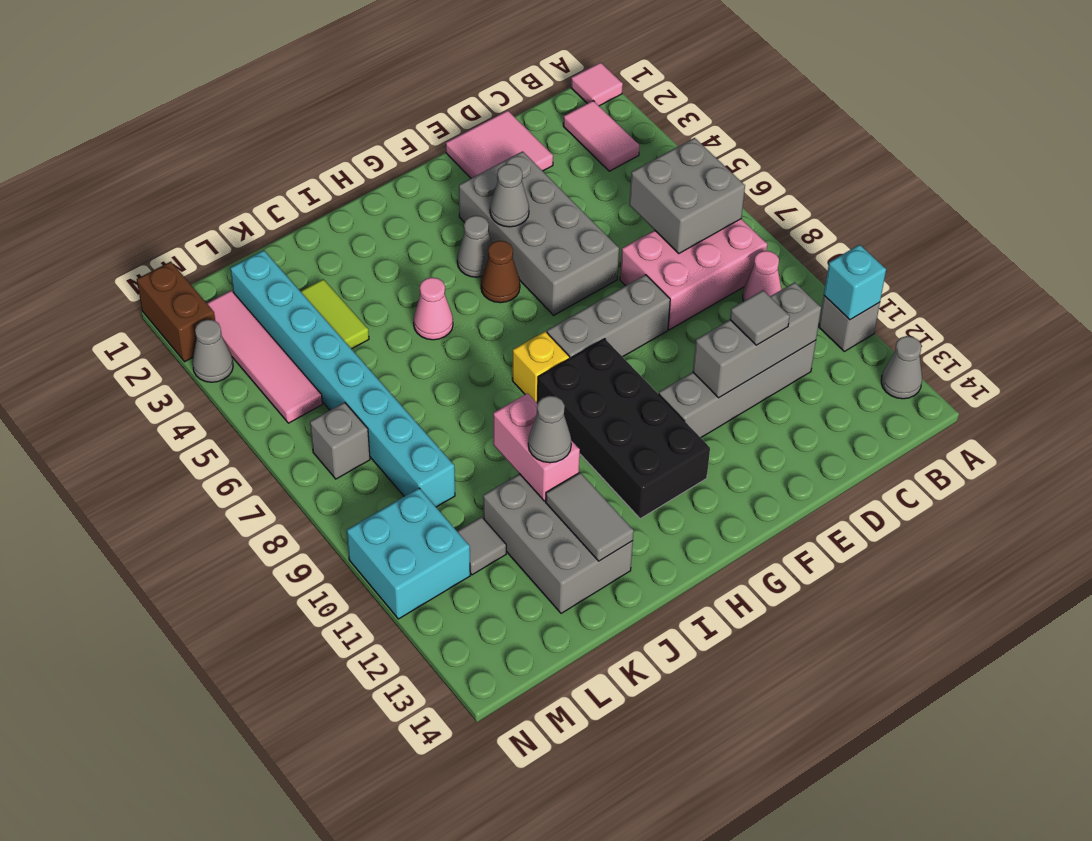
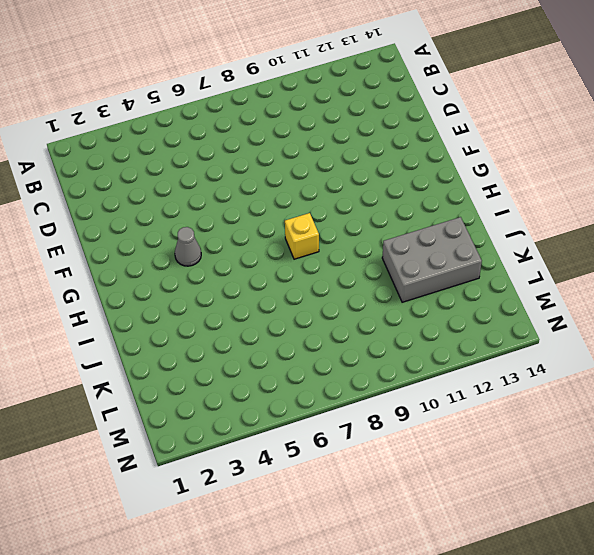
none -> pink 1x1 tile [571,62,623,106]
none -> grey 1x1 brick [819,296,880,351]
none -> grey 1x1 cone [881,336,922,399]
none -> pink 1x2 tile [563,101,639,171]

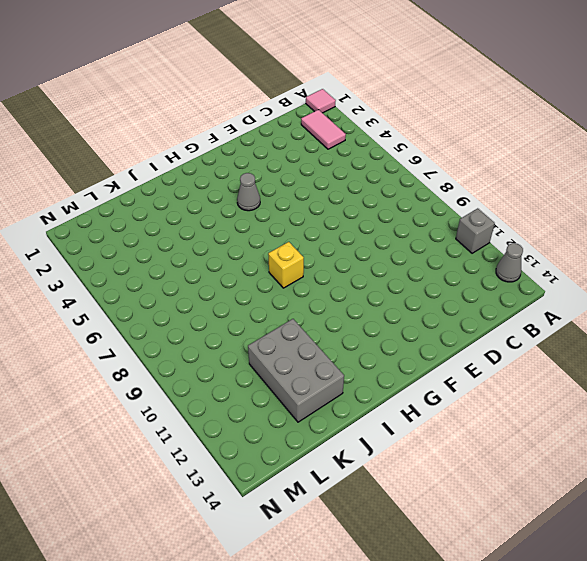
none -> pink 2x3 brick [620,219,767,330]
none -> pink 1x1 cone [743,251,782,301]
none -> grey 1x4 brick [659,340,816,438]
none -> pink 2x2 tile [446,110,553,178]

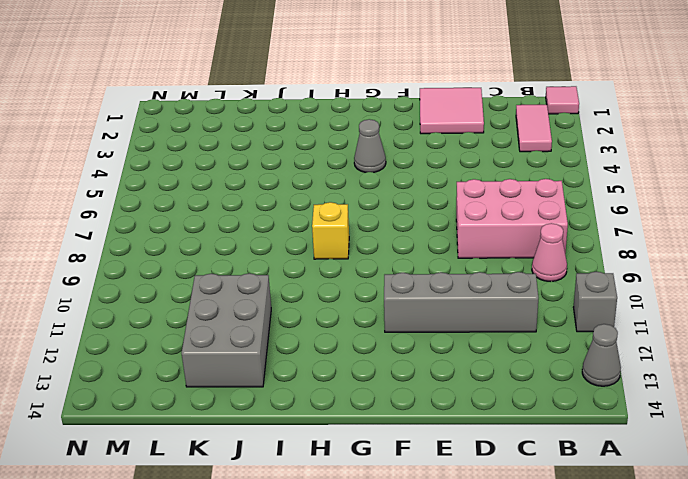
none -> grey 2x4 brick [459,151,619,315]
none -> grey 1x3 brick [547,275,670,358]
none -> brown 1x1 cone [481,241,520,303]
none -> black 2x4 brick [537,339,710,519]

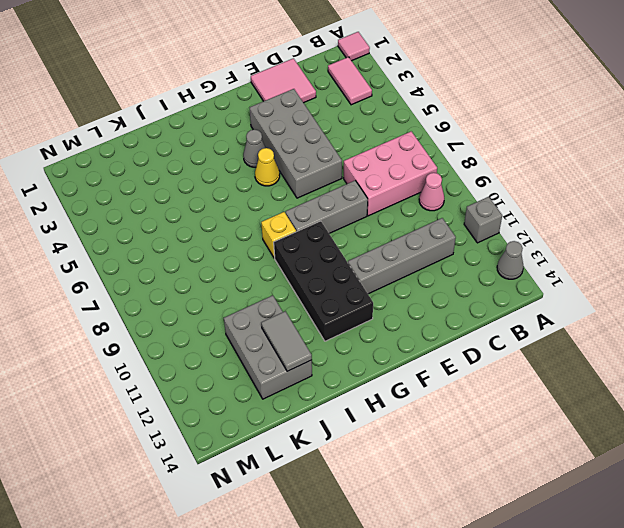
yellow 1x1 cone [255,148,280,186] -> brown 1x1 cone [481,241,520,303]
none -> pink 1x1 cone [414,277,453,340]
none -> lime 1x2 tile [300,279,369,349]
none -> cyan 1x8 brick [230,250,455,507]
none -> grey 1x1 tile [457,517,506,575]

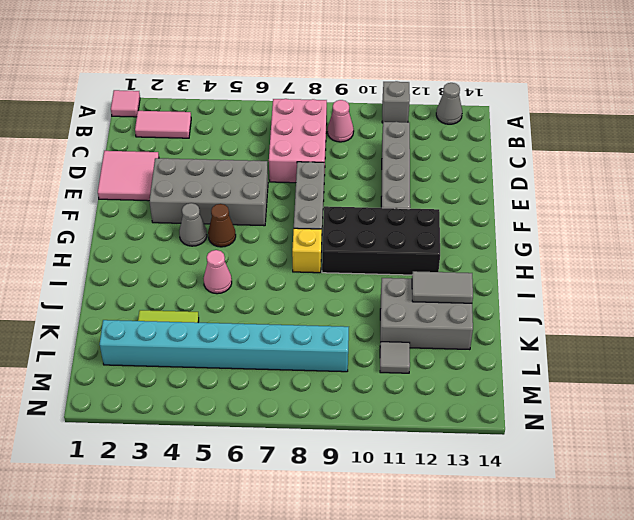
none -> pink 1x4 tile [207,290,322,423]
none -> grey 1x1 brick [310,402,370,479]
none -> cyan 2x2 brick [347,488,470,619]
none -> brown 1x2 brick [137,262,215,362]

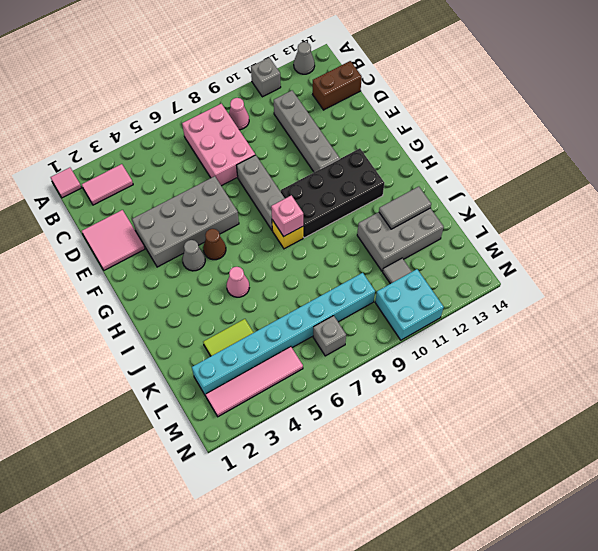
brown 1x2 brick [313,61,362,110] -> brown 1x2 brick moved to [137,262,215,362]
pink 1x1 brick [271,195,303,236] -> none
none -> grey 1x1 cone [192,320,233,382]
none -> cyan 1x1 brick [824,245,886,320]
none -> grey 2x2 brick [629,138,745,254]
none -> grey 1x3 brick [693,282,821,398]

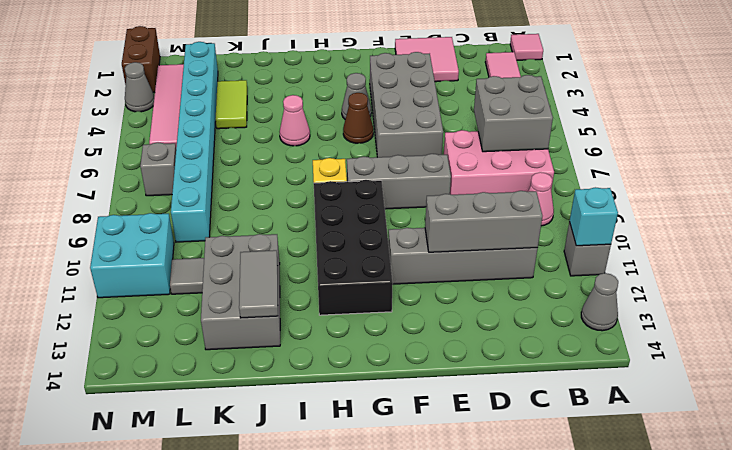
none -> grey 1x1 cone [490,164,529,227]
none -> pink 1x2 brick [493,393,580,501]
none -> grey 1x1 tile [730,290,790,345]
none -> grey 1x1 cone [528,396,571,463]

